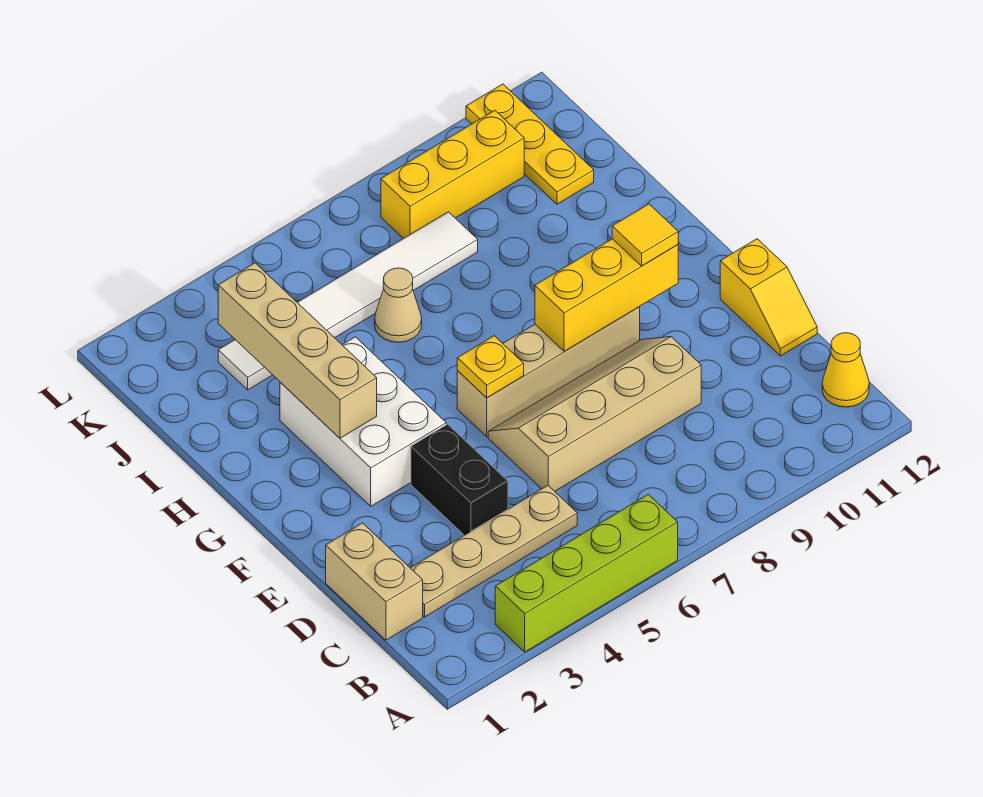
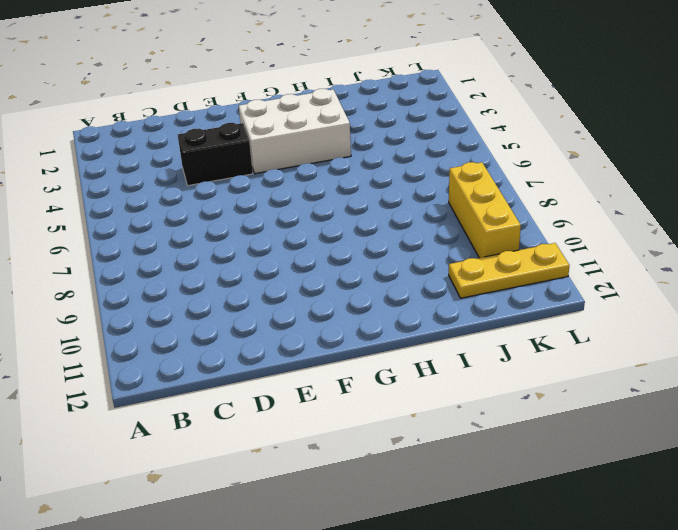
none -> lime 1x4 brick [495,494,678,652]
none -> yellow 1x1 cone [822,333,869,407]
none -> tan 1x2 brick [326,523,423,640]

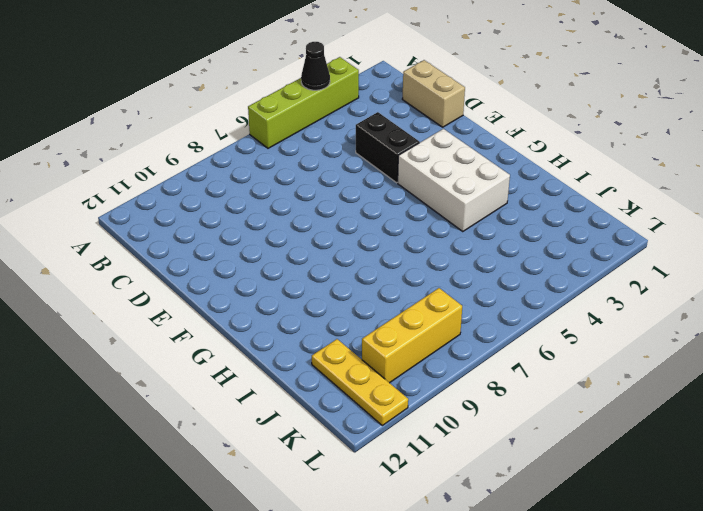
black 1x1 cone [301,42,330,90] -> none
none -> yellow 1x1 cone [822,333,869,407]
none -> tan 1x4 plate [411,486,577,617]
none -> tan 2x4 slope [488,337,701,491]

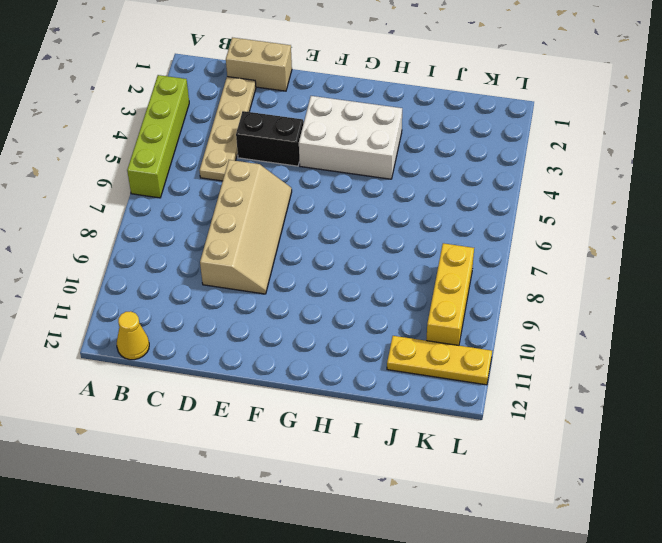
none -> yellow 1x2 slope [720,239,817,356]
none -> tan 1x4 brick [457,307,640,437]
none -> tan 1x1 cone [375,268,422,342]

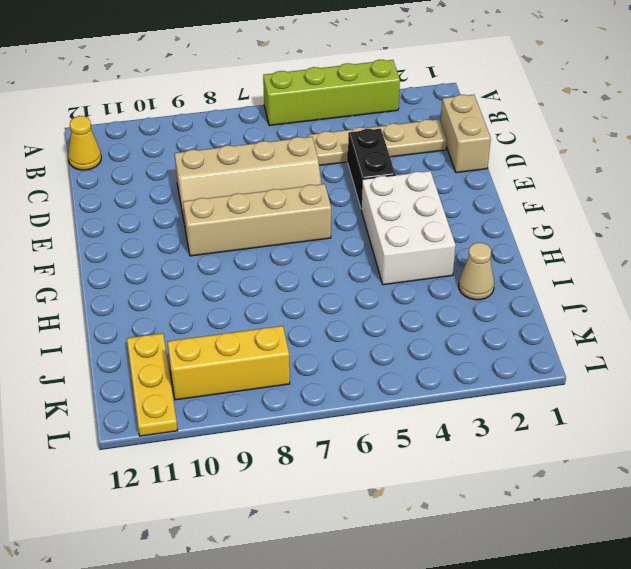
tan 1x1 cone [459,243,494,300] -> tan 1x1 cone moved to [375,268,422,342]
none -> yellow 1x2 slope [720,239,817,356]
none -> white 1x6 tile [218,212,478,390]
none -> yellow 1x1 plate [457,336,524,398]

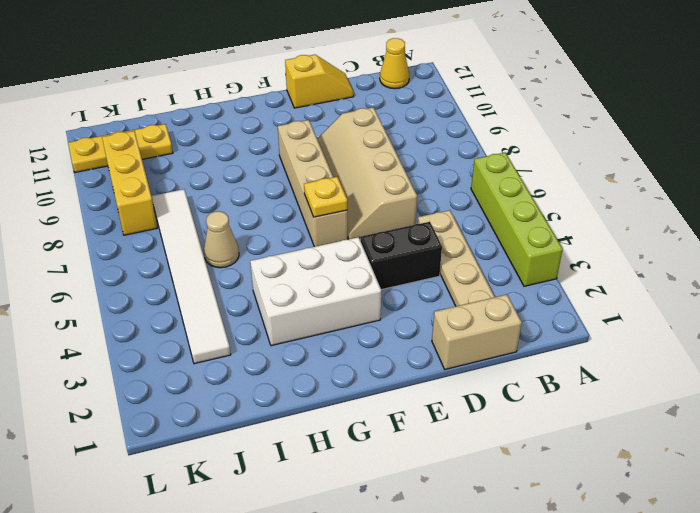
none -> yellow 1x3 brick [535,239,678,352]
none -> tan 1x4 brick [218,263,377,438]
none -> yellow 1x1 tile [612,204,678,266]

